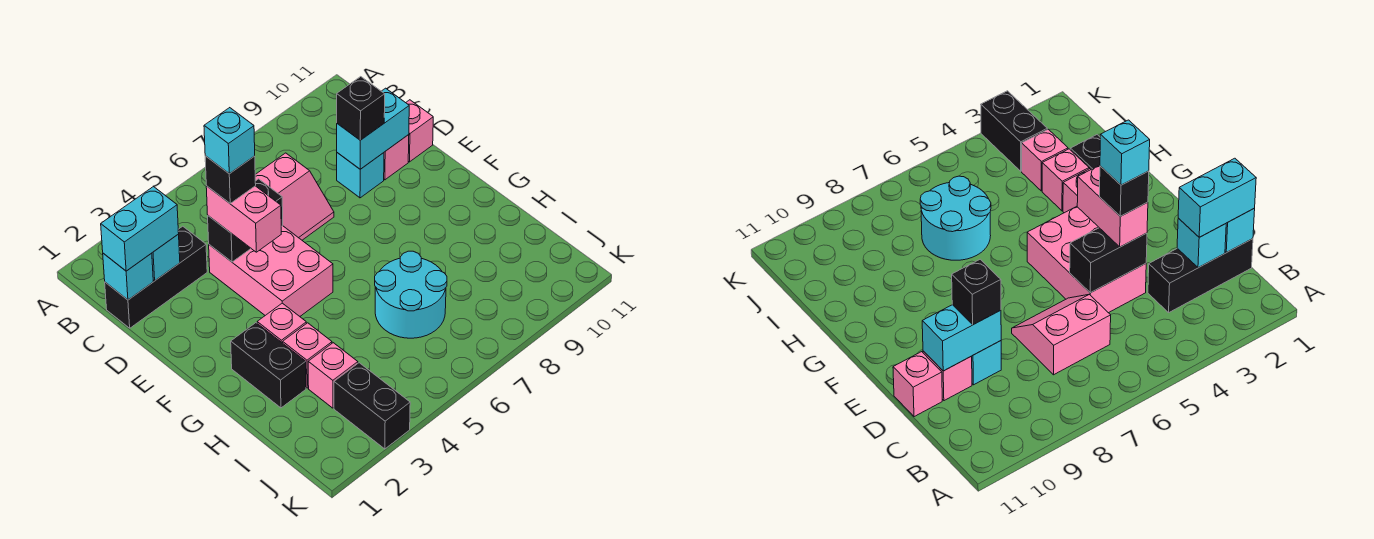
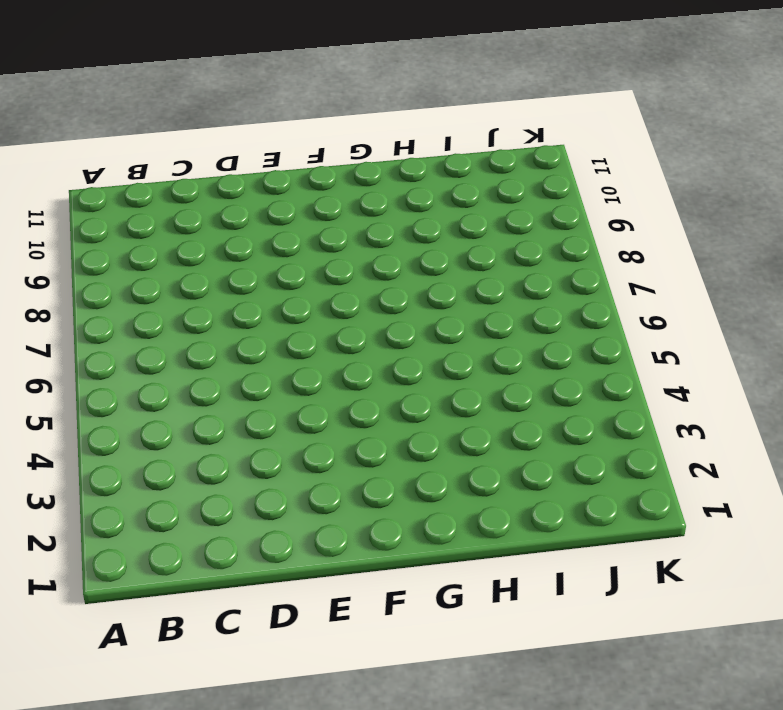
none -> black 1x3 brick [105,226,207,328]
none -> pink 2x2 slope [255,153,334,240]
none -> pink 2x3 brick [209,226,333,316]

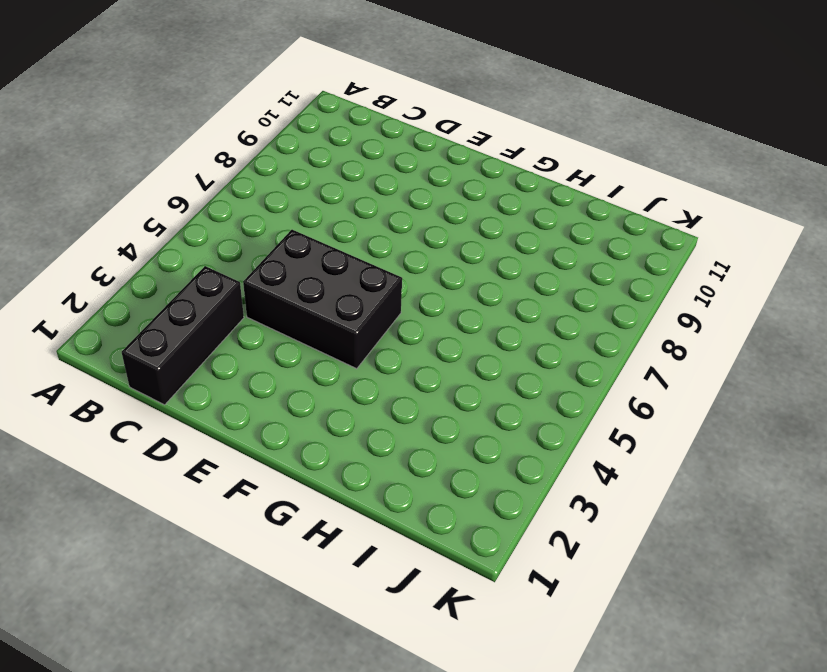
black 2x3 brick [243,230,402,369] -> pink 2x3 brick [209,226,333,316]
none -> pink 2x2 slope [255,153,334,240]
none -> cyan 1x1 brick [337,153,384,198]
none -> pink 1x1 brick [384,135,409,180]

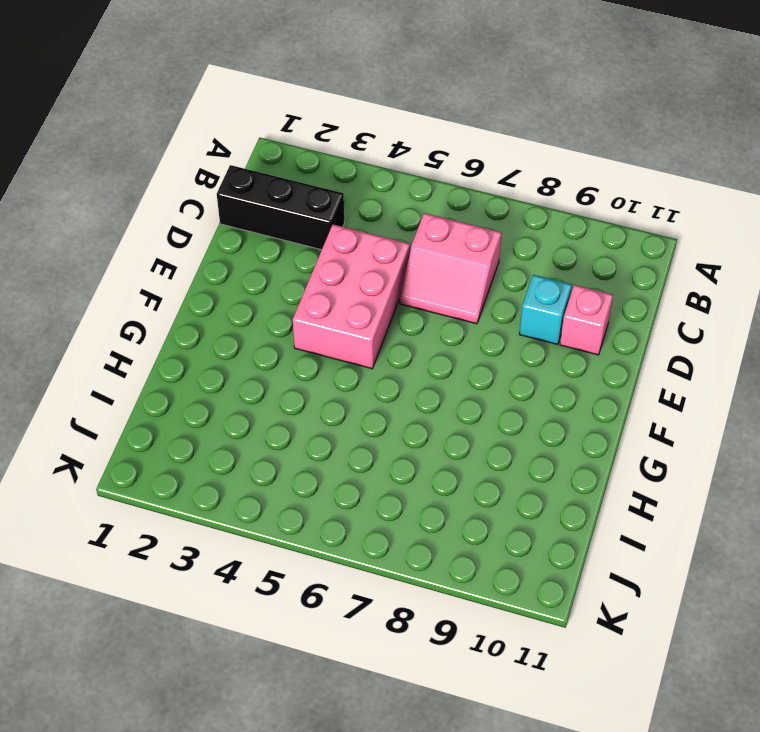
none -> pink 1x1 brick [406,100,433,162]
none -> black 1x2 brick [231,323,306,408]
none -> pink 1x1 brick [257,303,306,343]

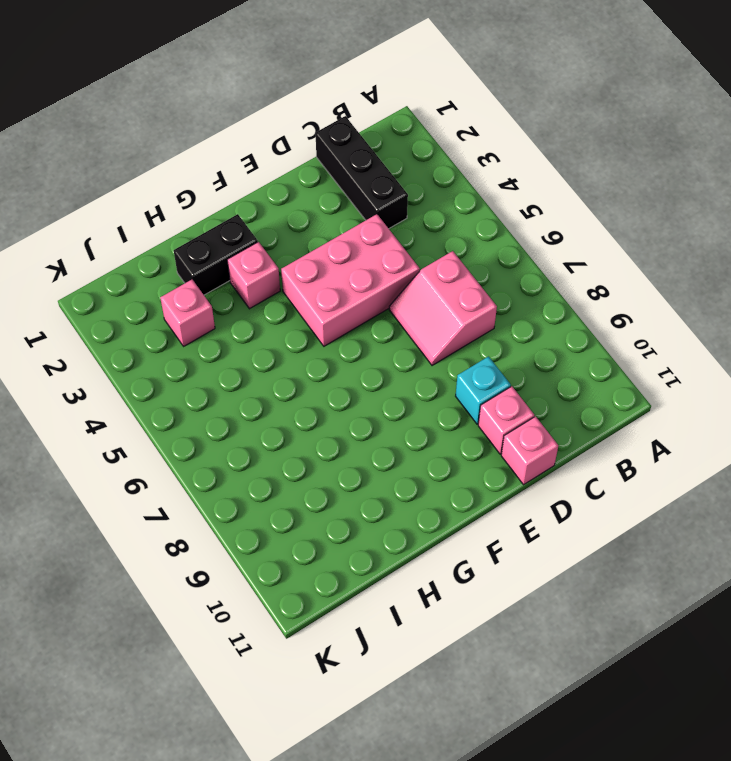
none -> pink 1x1 brick [283,323,332,388]
none -> cyan 2x2 round brick [375,251,447,338]
none -> black 1x2 brick [334,363,410,449]

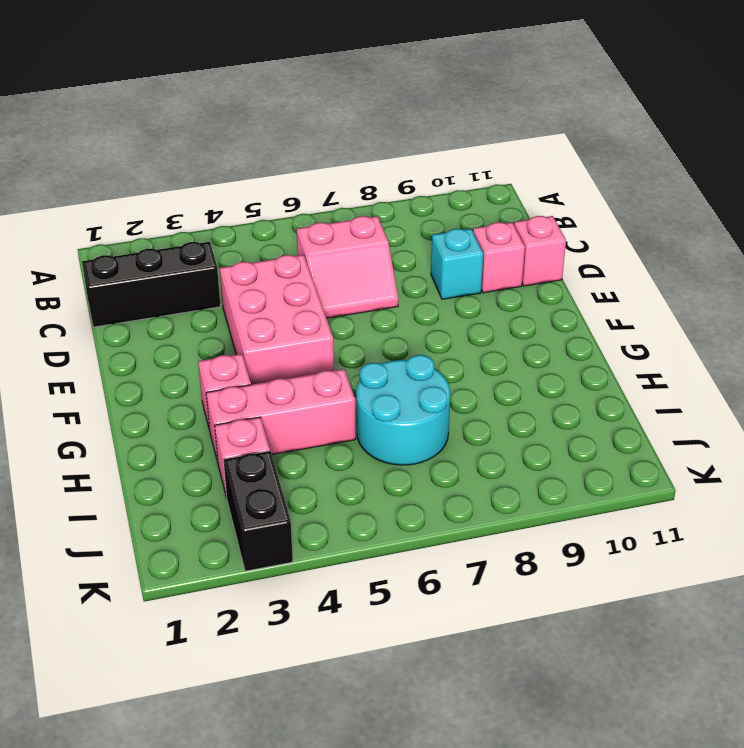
pink 1x3 brick [206,369,356,462] -> pink 1x1 brick [283,323,332,388]
none -> black 1x2 brick [231,323,306,408]
none -> cyan 1x1 brick [103,253,153,300]
none -> cyan 1x1 brick [152,234,180,281]

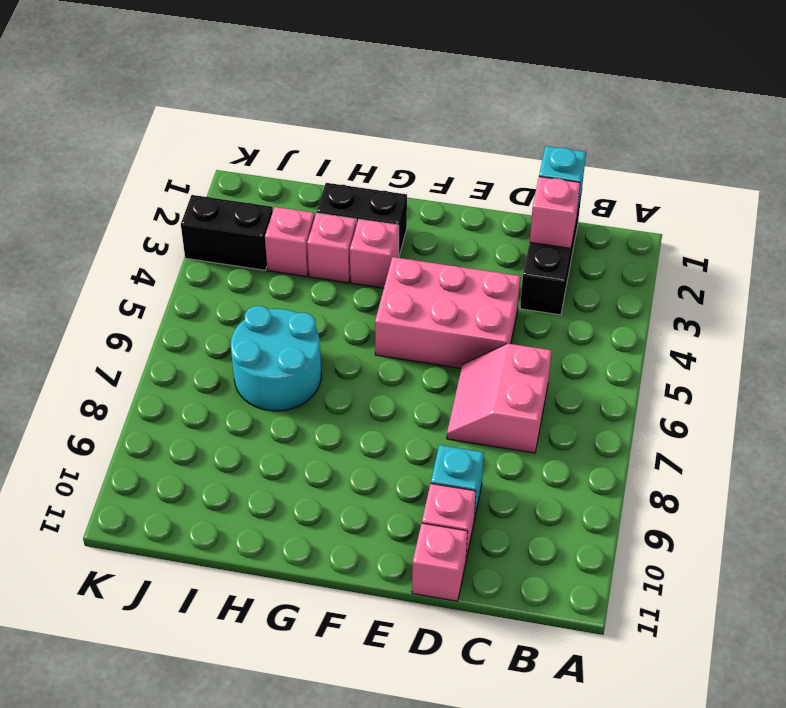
pink 1x1 brick [530,177,580,248] -> cyan 1x1 brick [152,234,180,281]
none -> black 1x2 brick [208,179,283,262]
none -> cyan 1x2 brick [337,88,409,169]
none -> cyan 1x2 brick [101,187,179,271]

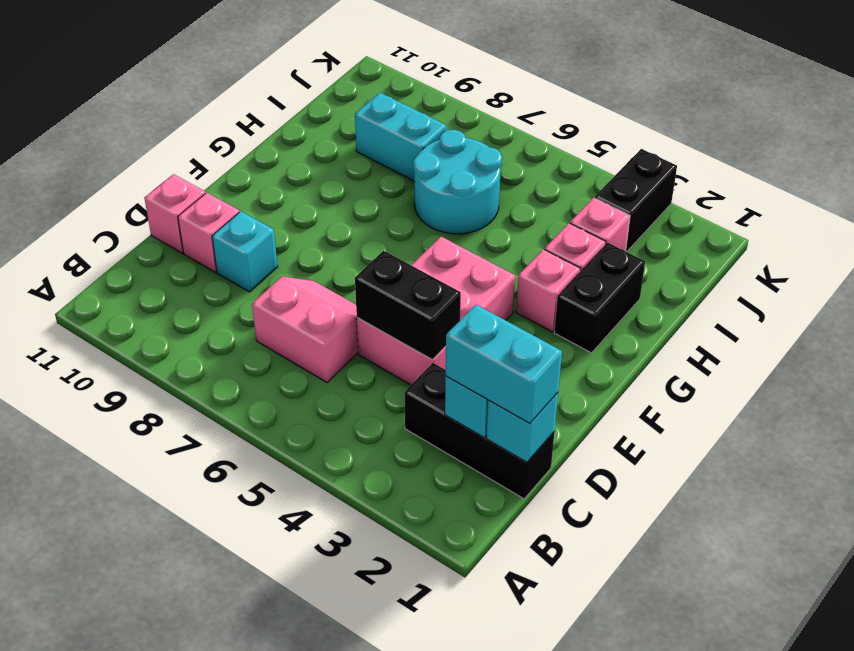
cyan 1x2 brick [355,93,446,181] -> cyan 1x2 brick moved to [337,88,409,169]
none -> pink 1x2 brick [206,186,281,252]
none -> black 1x1 brick [337,77,385,140]
none -> black 1x1 brick [205,156,256,203]

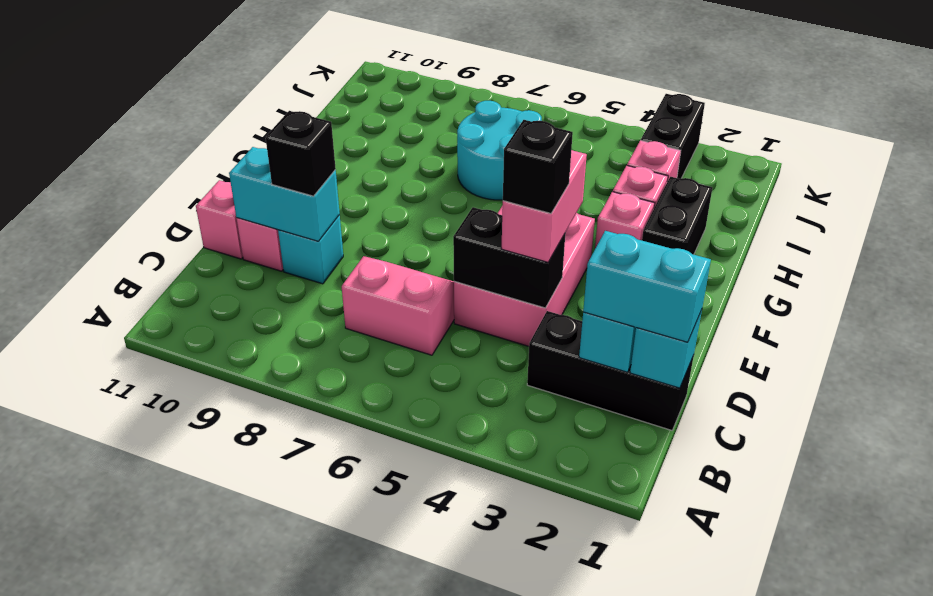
none -> cyan 1x1 brick [204,108,255,174]

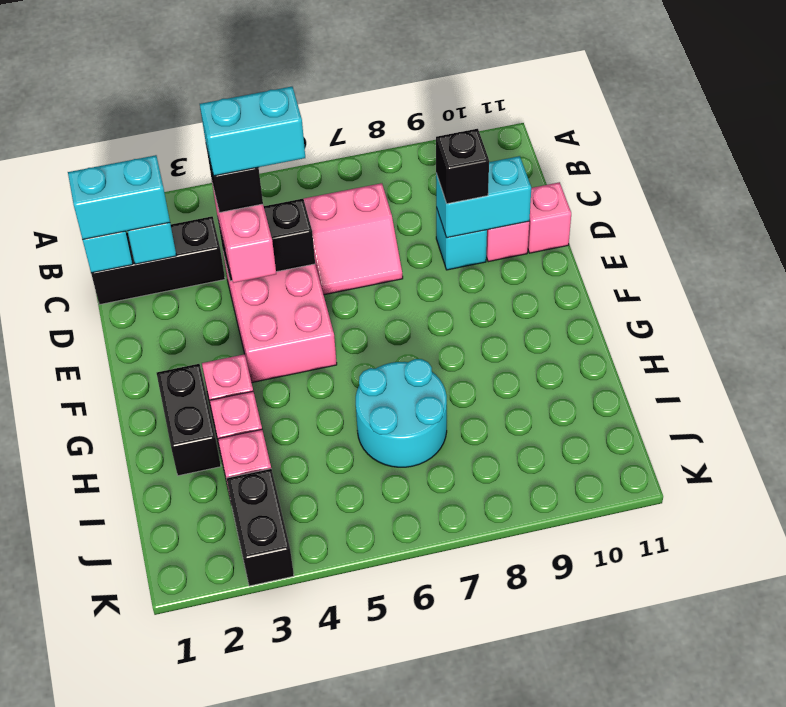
cyan 1x2 brick [200,87,305,176] -> cyan 1x1 brick [204,108,255,174]

